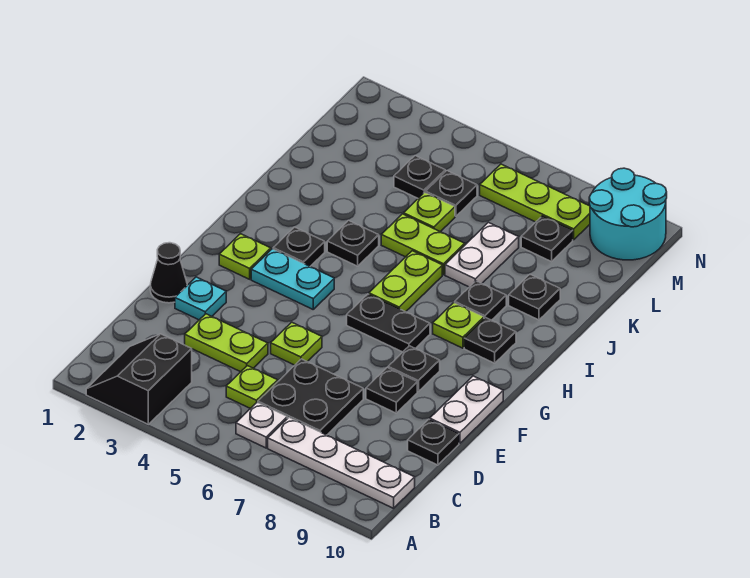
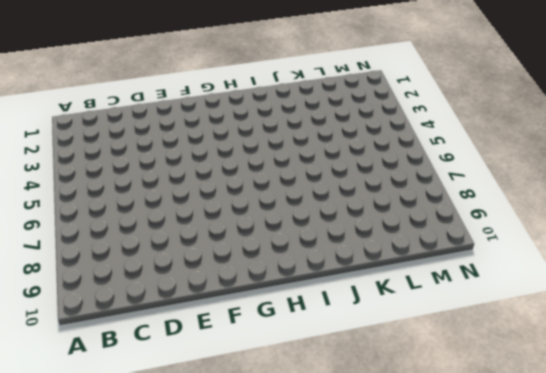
none -> black 2x2 slope [86,334,192,424]
none -> white 1x1 plate [236,402,287,448]
none -> white 1x4 plate [268,418,415,508]
none -> lime 1x1 plate [226,366,278,409]

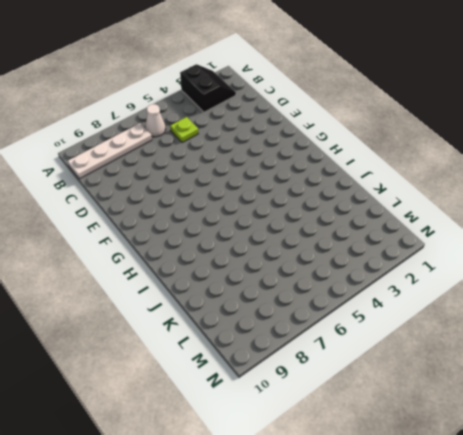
white 1x1 cone [145,104,166,137] -> white 1x1 plate [236,402,287,448]
none -> black 2x2 plate [258,359,363,435]
none -> lime 1x2 plate [185,314,268,372]
none -> black 1x1 plate [408,419,459,465]
none -> black 1x1 cone [150,243,187,303]

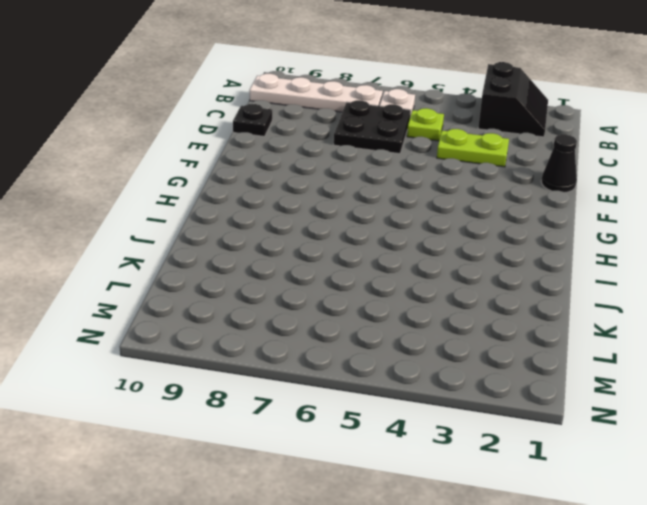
none -> cyan 1x1 plate [175,277,226,320]
none -> lime 1x1 plate [271,322,322,365]
none -> black 1x1 plate [366,368,417,413]
none -> white 1x2 plate [430,376,503,443]

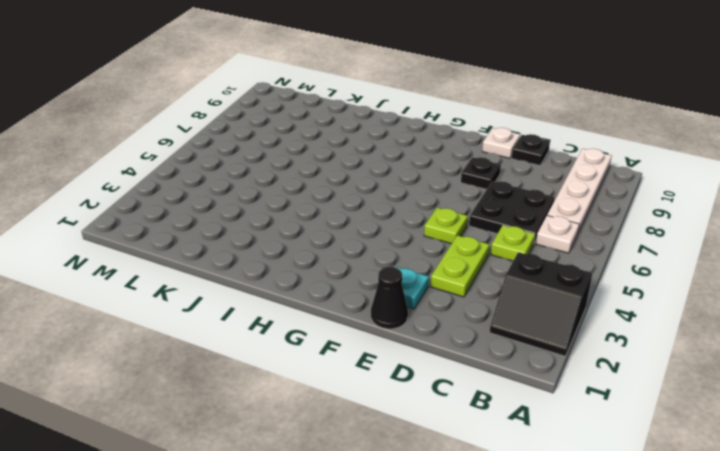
white 1x1 plate [482,128,520,158] -> white 1x2 plate [430,376,503,443]
none -> black 1x1 plate [388,346,440,392]
none -> lime 1x1 plate [219,234,271,279]
none -> cyan 1x2 plate [251,249,334,309]
none -> black 1x2 plate [347,294,430,352]

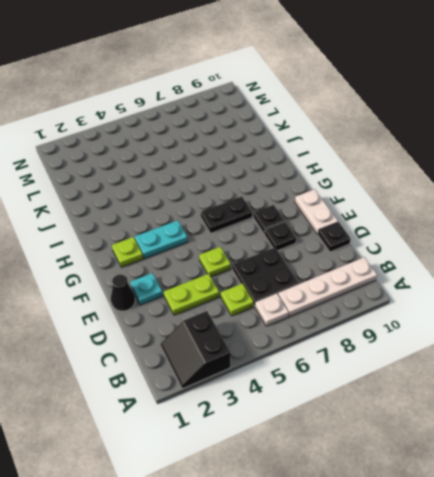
none -> black 1x1 plate [273,227,325,266]
none -> lime 1x2 plate [369,251,442,312]
none -> lime 1x1 plate [433,303,484,348]
none -> black 1x1 plate [464,318,516,363]

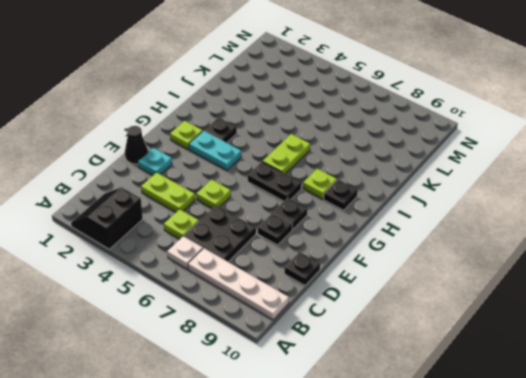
none -> white 1x2 plate [430,376,503,443]
none -> black 1x1 plate [327,221,379,266]
none -> black 1x1 plate [455,281,506,320]
none -> lime 1x2 plate [381,214,465,275]

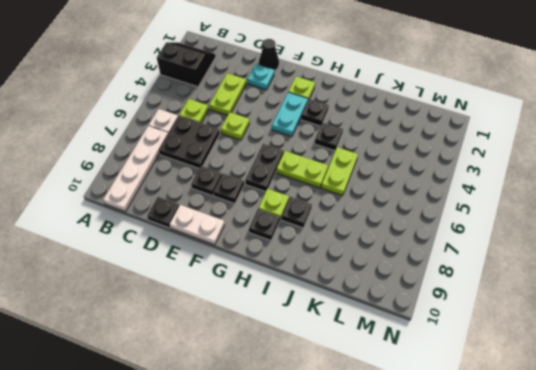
none -> white 1x2 plate [445,223,519,287]
none -> black 1x1 plate [509,274,560,320]
none -> lime 1x1 plate [404,192,455,232]
none -> black 1x1 plate [394,156,445,198]

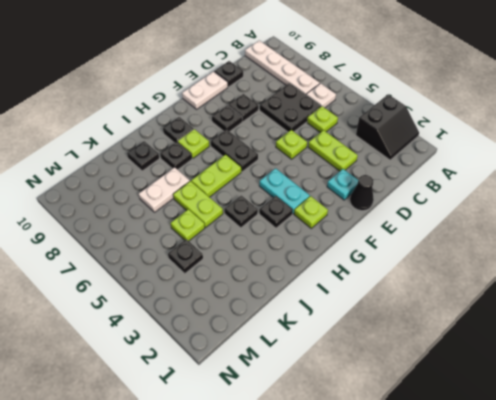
none -> black 1x1 plate [426,171,477,216]
none -> black 1x1 plate [521,216,573,262]
none -> lime 1x3 plate [480,164,590,240]
none -> cyan 2x2 round brick [589,168,667,260]

